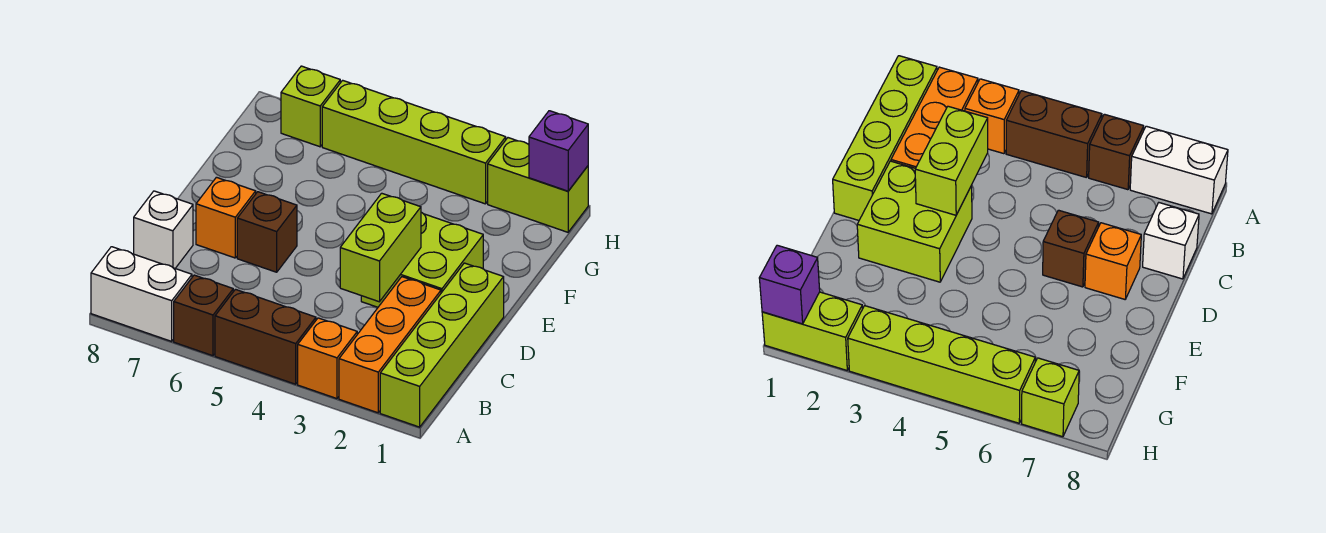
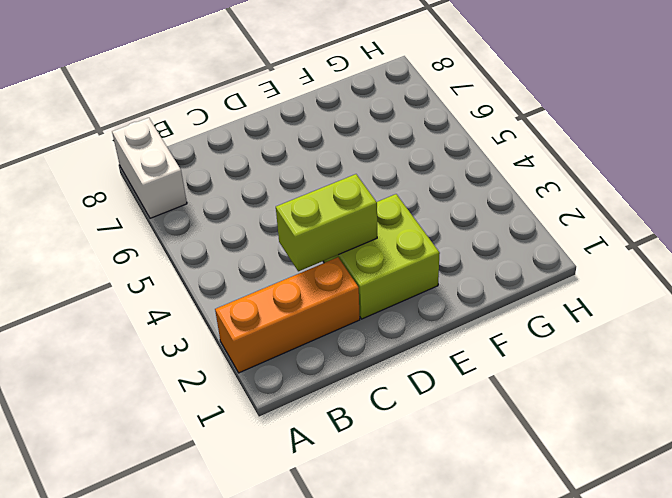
none -> lime 1x4 brick [380,263,504,427]
none -> orange 1x1 brick [298,318,357,399]
none -> brown 1x2 brick [215,289,316,384]

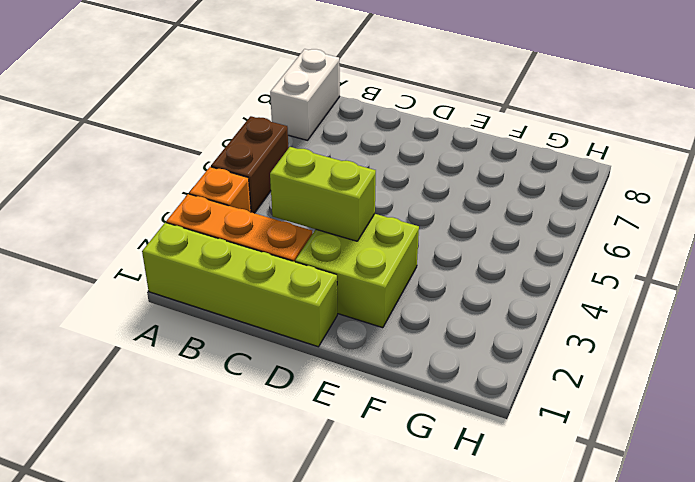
none -> brown 1x1 brick [174,275,233,356]
none -> white 1x1 brick [134,191,193,268]
none -> brown 1x1 brick [237,192,297,272]

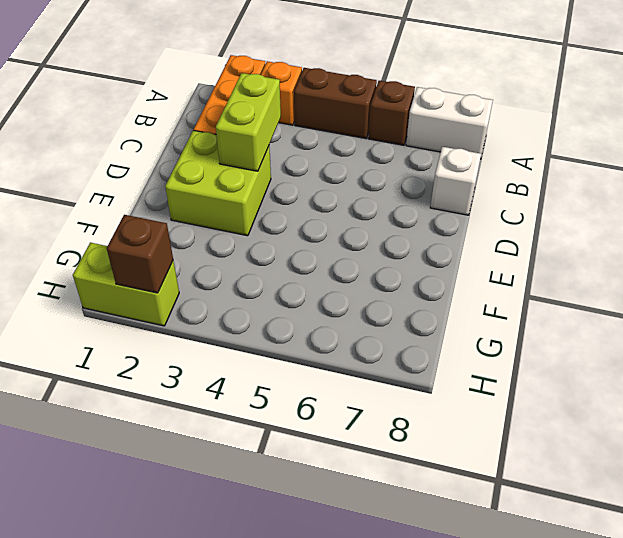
brown 1x1 brick [107,215,173,293] -> brown 1x1 brick moved to [237,192,297,272]
none -> lime 1x4 brick [380,263,504,427]
none -> orange 1x1 brick [196,177,256,258]
none -> lime 1x4 brick [322,80,506,204]

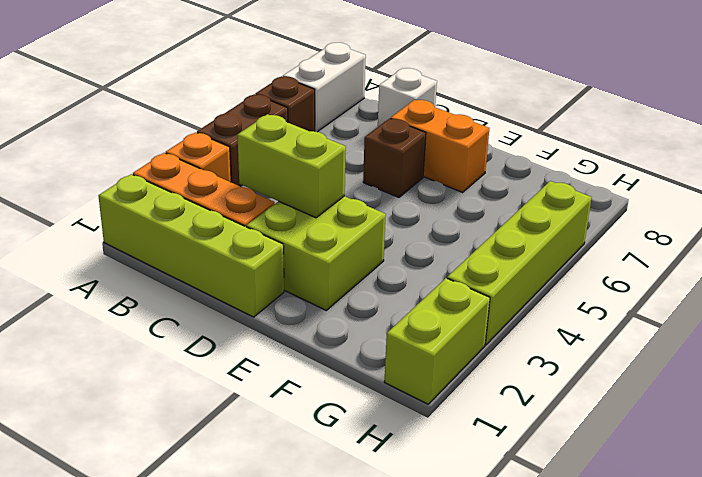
orange 1x2 brick [391,100,490,192] -> orange 1x1 brick [196,177,256,258]
none -> lime 1x1 brick [281,66,340,147]
none -> purple 1x1 brick [529,111,588,191]

